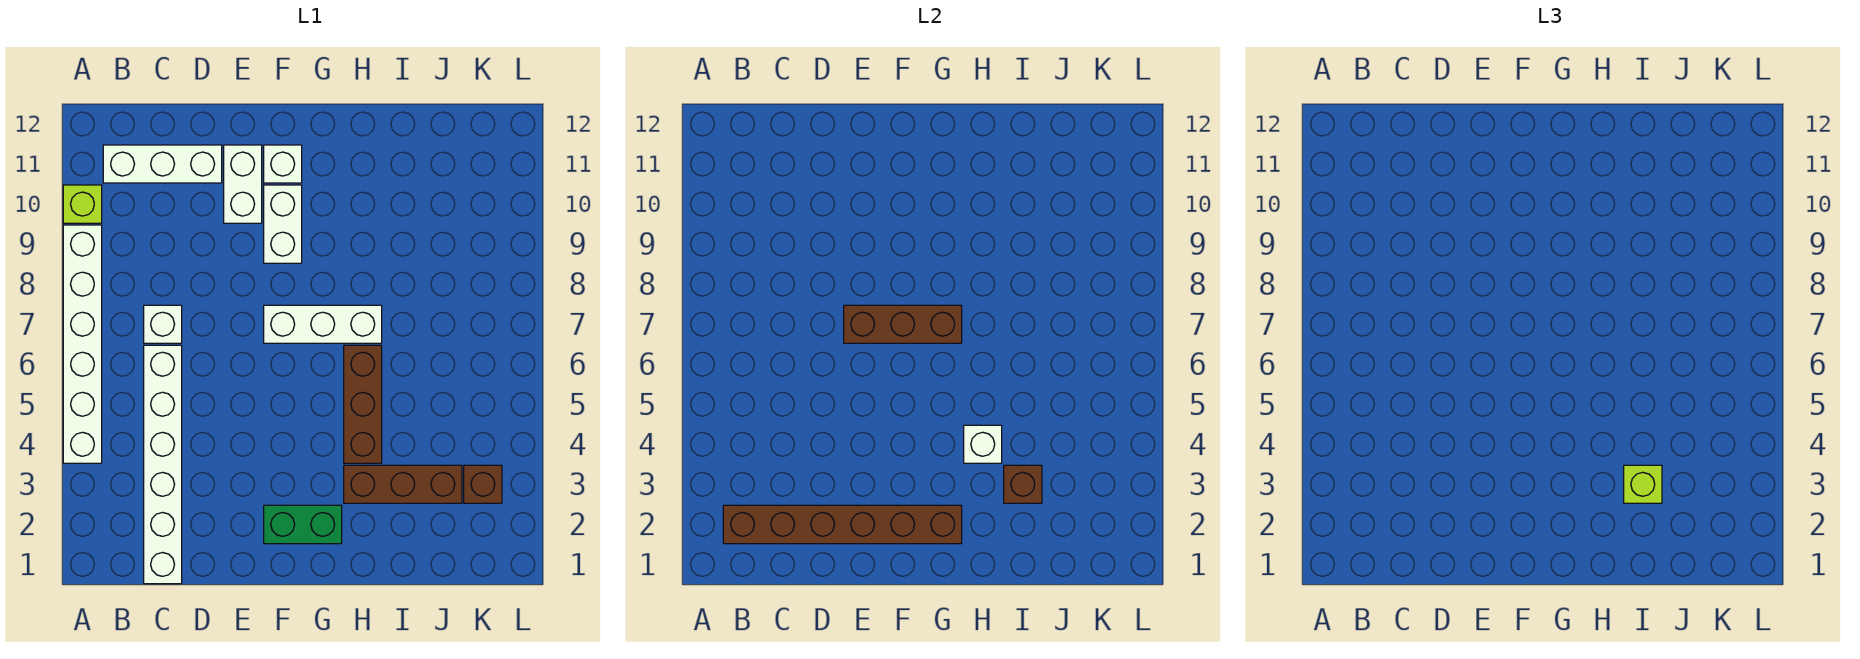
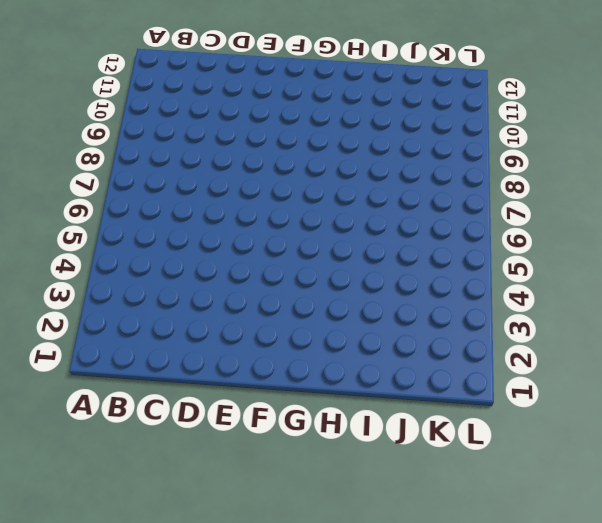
none -> white 1x6 brick [63,225,102,463]
none -> lime 1x1 brick [63,185,102,223]
none -> white 1x3 brick [103,145,222,183]

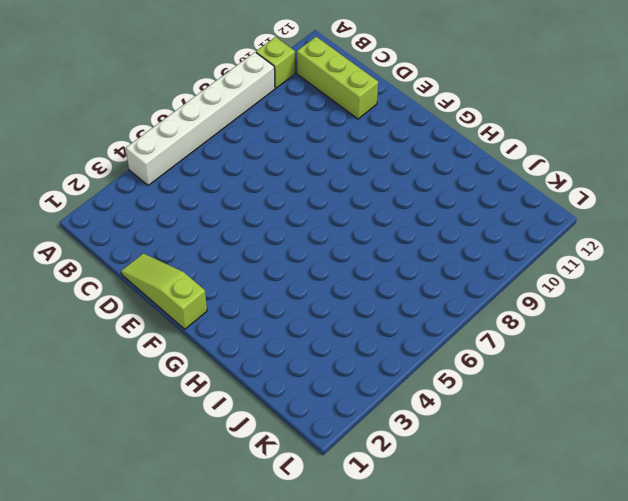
lime 1x3 brick [297,37,378,119] -> white 1x3 brick [103,145,222,183]
lime 1x3 slope [121,253,207,329] -> none
none -> white 1x6 brick [144,345,182,584]
none -> white 1x1 brick [144,305,182,343]
none -> white 1x2 brick [224,145,262,223]

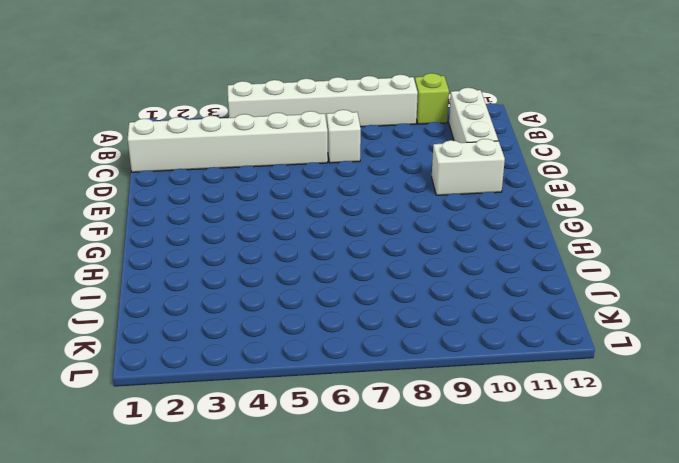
none -> green 1x2 brick [264,505,342,544]
none -> white 1x3 brick [264,305,382,343]
none -> white 1x2 brick [264,185,302,263]

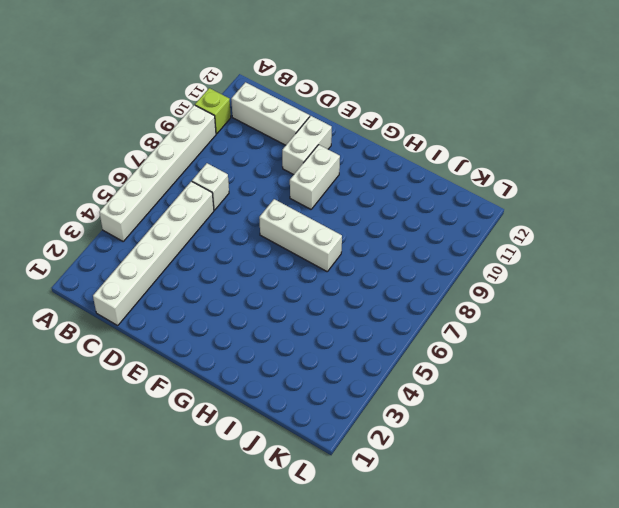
none -> green 1x2 brick [264,505,342,544]
none -> white 1x1 brick [264,145,302,183]
none -> brown 1x3 brick [344,465,462,503]

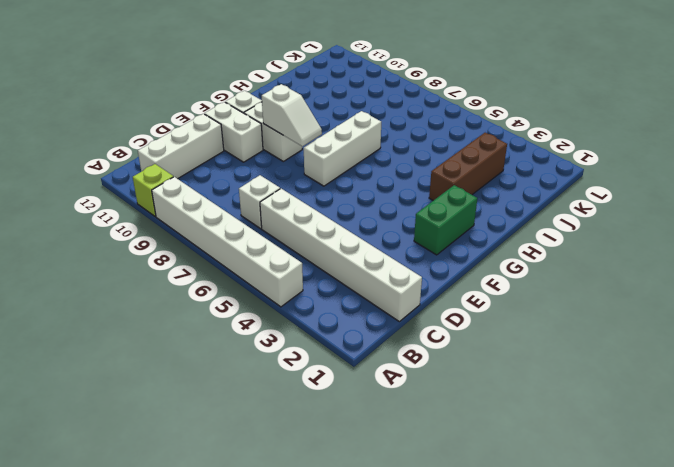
white 1x2 slope [262,84,322,147] -> none
none -> brown 1x3 brick [344,345,382,463]
none -> brown 1x1 brick [464,465,502,503]
none -> brown 1x6 brick [723,505,962,544]

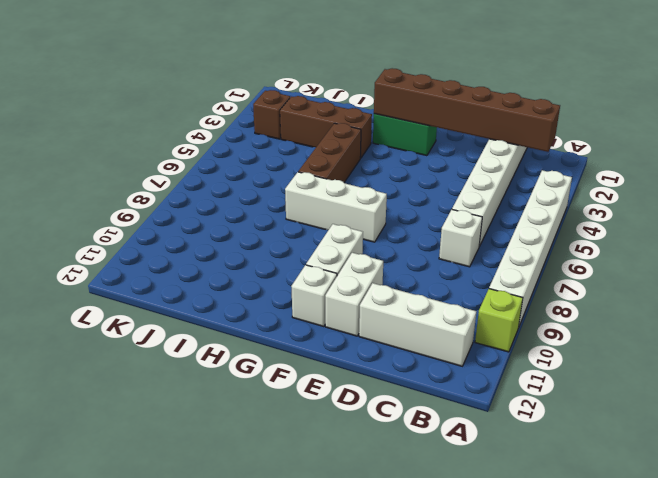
none -> brown 1x3 brick [844,305,962,343]
none -> white 1x1 brick [964,425,1002,463]
none -> brown 1x1 brick [1004,465,1042,503]

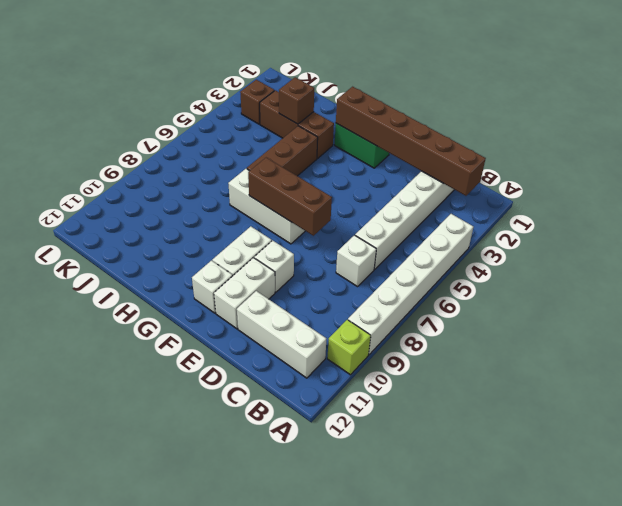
white 1x1 brick [254,240,294,292] -> white 1x1 brick moved to [964,425,1002,463]
none -> lime 1x1 brick [1624,465,1662,503]

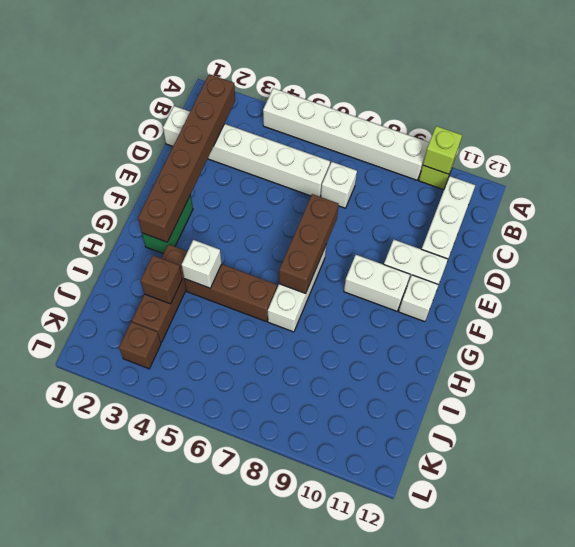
lime 1x1 brick [423,126,462,174] -> lime 1x1 brick moved to [1624,465,1662,503]

